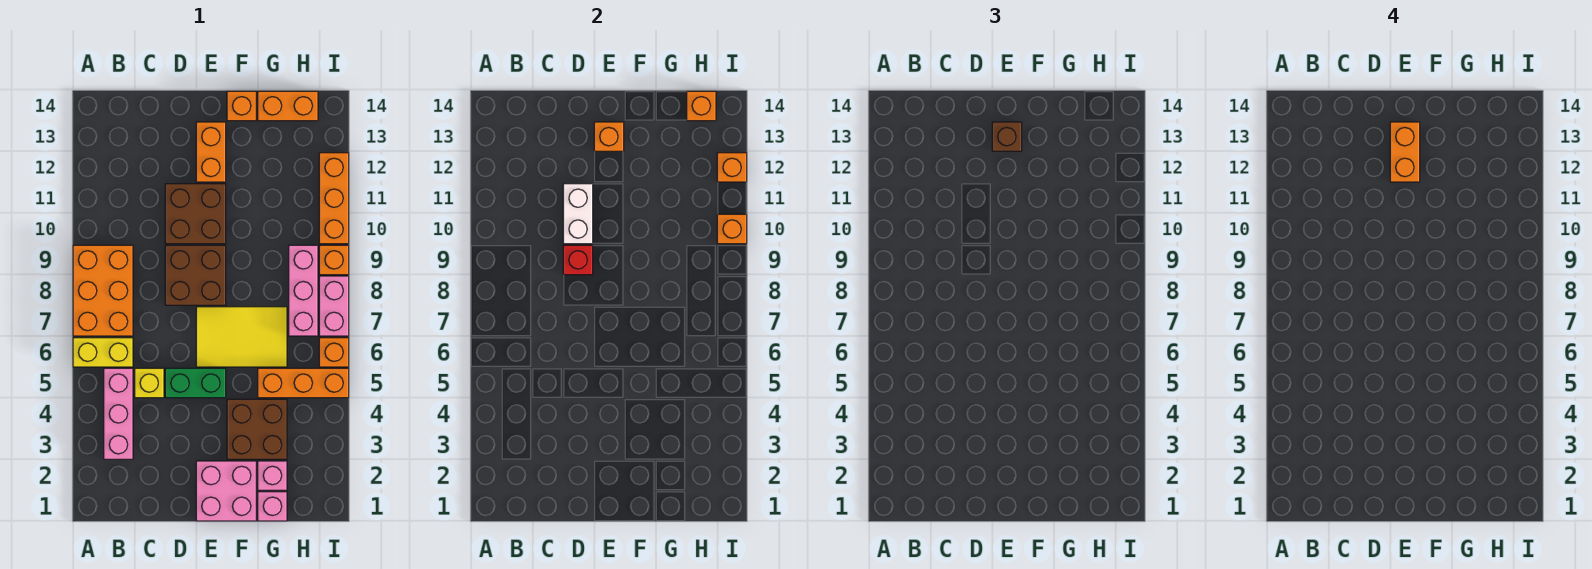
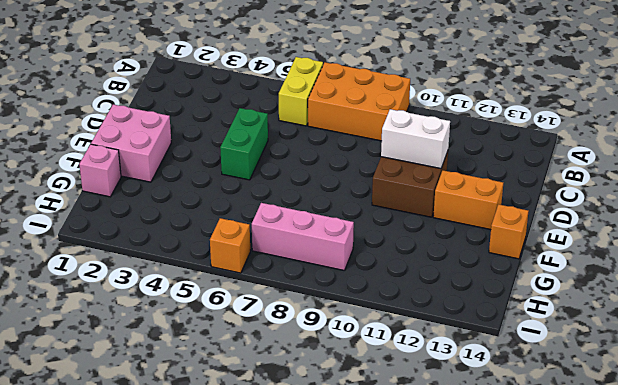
none -> pink 1x3 brick [104,368,133,459]
none -> yellow 1x1 brick [135,368,164,398]
none -> brown 2x2 brick [165,245,226,305]

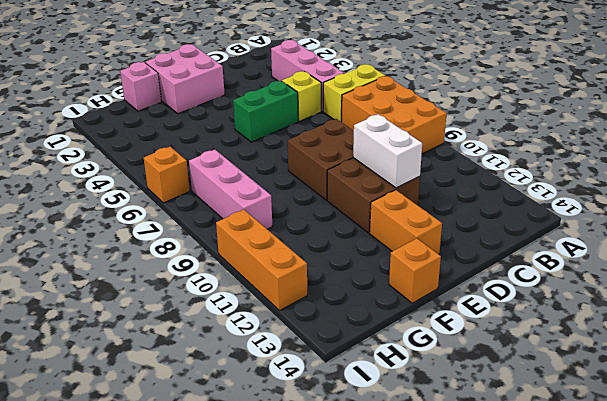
none -> yellow 2x3 tile [196,307,287,367]
none -> brown 2x2 brick [227,399,287,459]
none -> pink 1x1 brick [258,461,287,490]

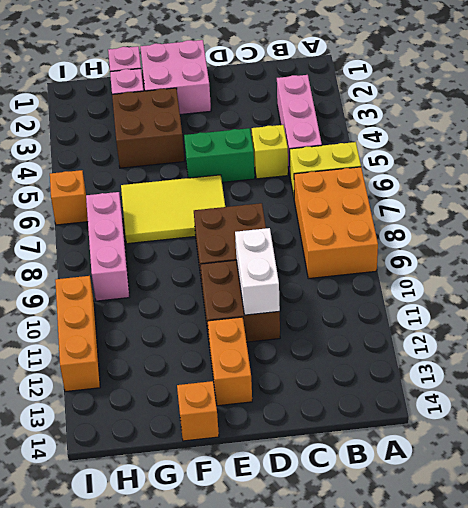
none -> orange 1x3 brick [258,368,349,398]
none -> orange 1x2 brick [258,91,318,121]
none -> pink 1x2 brick [319,276,349,336]

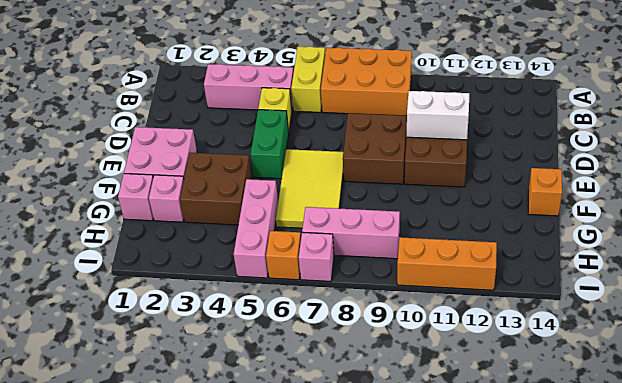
pink 1x3 brick [234,179,278,278] -> orange 1x3 brick [258,368,349,398]
pink 1x1 brick [299,232,334,281] -> pink 1x2 brick [319,276,349,336]
none -> orange 1x2 brick [196,122,226,182]
none -> orange 1x2 brick [258,91,318,121]
none -> orange 1x1 brick [319,245,349,275]

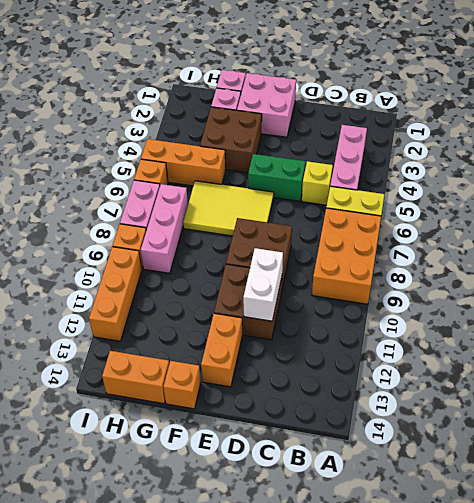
none -> red 1x1 brick [563,245,593,275]
none -> orange 1x1 brick [594,122,624,151]
none -> orange 1x1 brick [687,91,716,121]

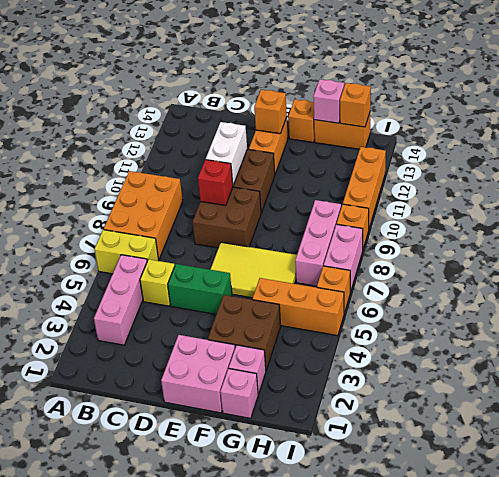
pink 1x1 brick [313,79,344,123] -> none
none -> orange 1x1 brick [717,214,747,244]
none -> orange 1x1 brick [717,153,747,182]
none -> brown 1x1 brick [992,122,1022,151]

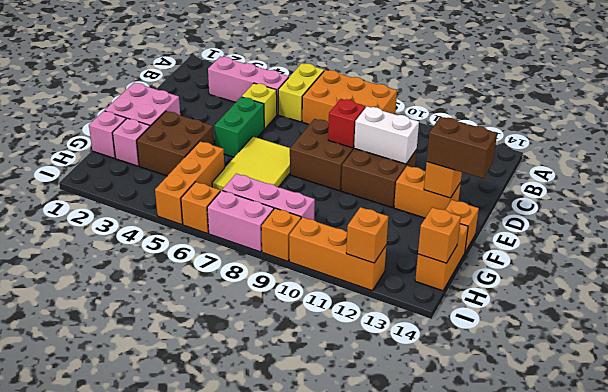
brown 1x2 brick [427,117,497,178] -> brown 1x1 brick [992,122,1022,151]
none -> orange 1x1 brick [717,214,747,244]
none -> orange 1x2 brick [1390,122,1420,182]

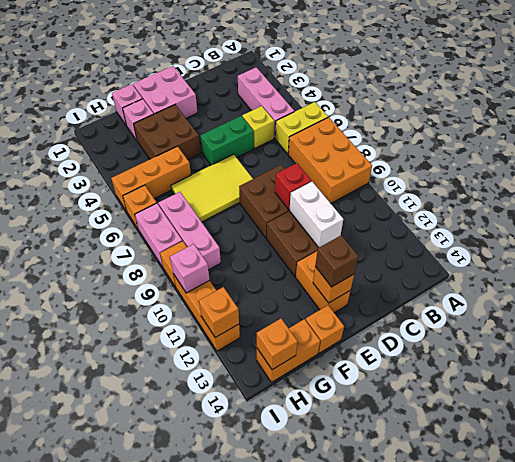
pink 1x1 brick [170,244,210,293] -> orange 1x1 brick [717,214,747,244]
none -> orange 1x2 brick [1390,122,1420,182]

